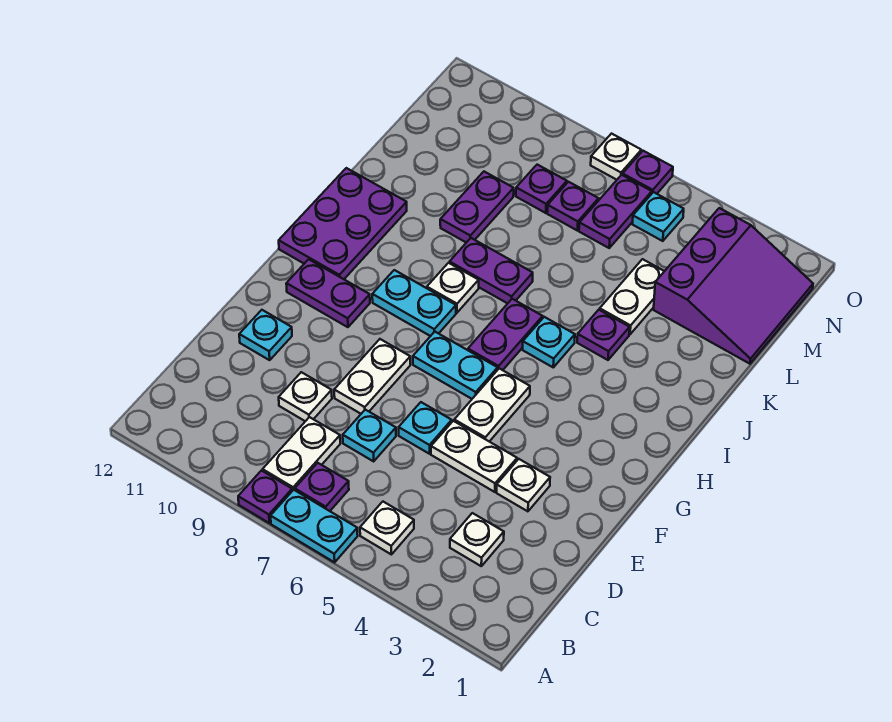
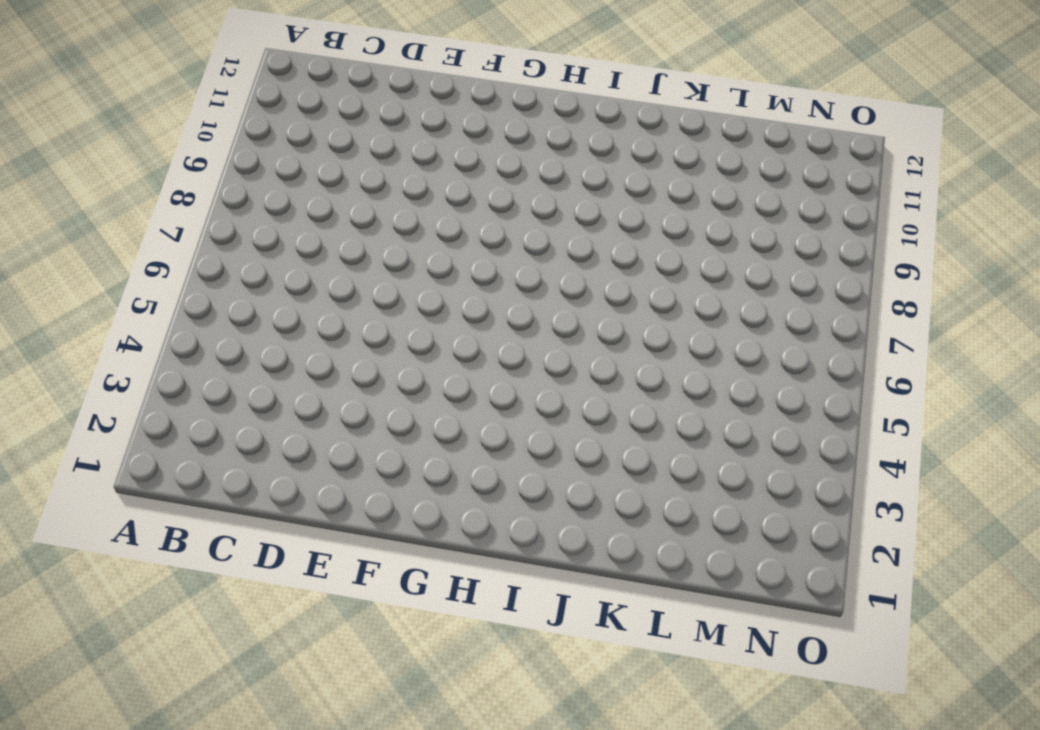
none -> cyan 1x2 plate [271,490,358,562]
none -> purple 1x1 plate [238,471,292,523]
none -> white 1x1 plate [360,502,414,555]
none -> purple 1x1 plate [295,463,349,511]

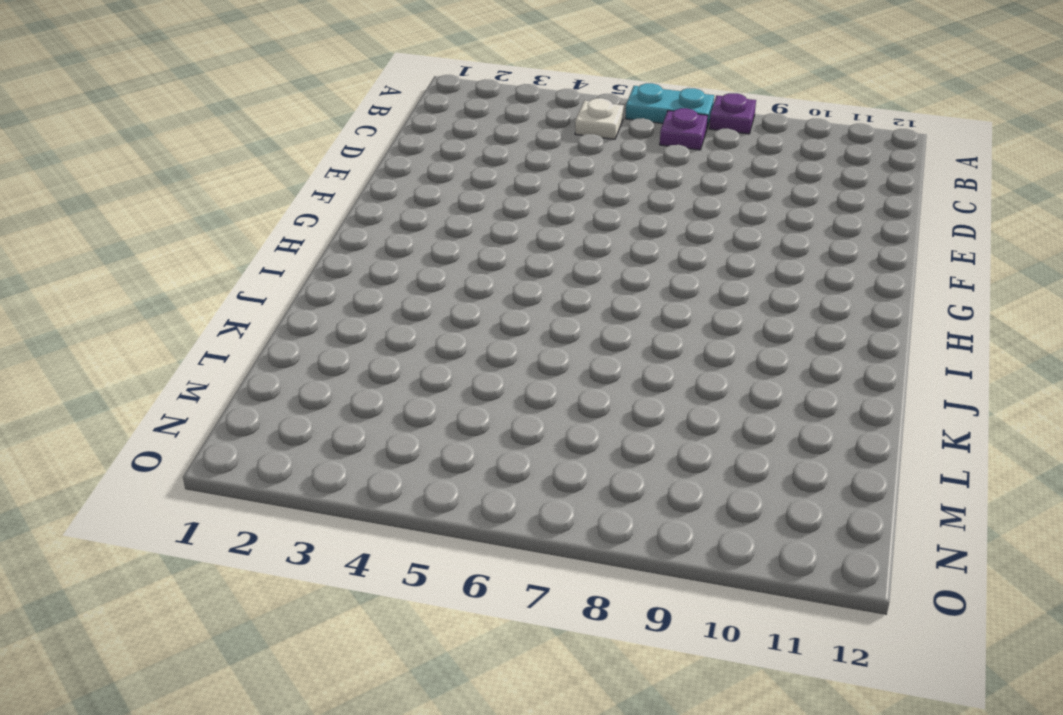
none -> white 1x2 plate [263,417,340,491]
none -> white 1x1 plate [450,513,504,566]
none -> cyan 1x1 plate [343,410,396,461]
none -> white 1x1 plate [279,372,332,421]

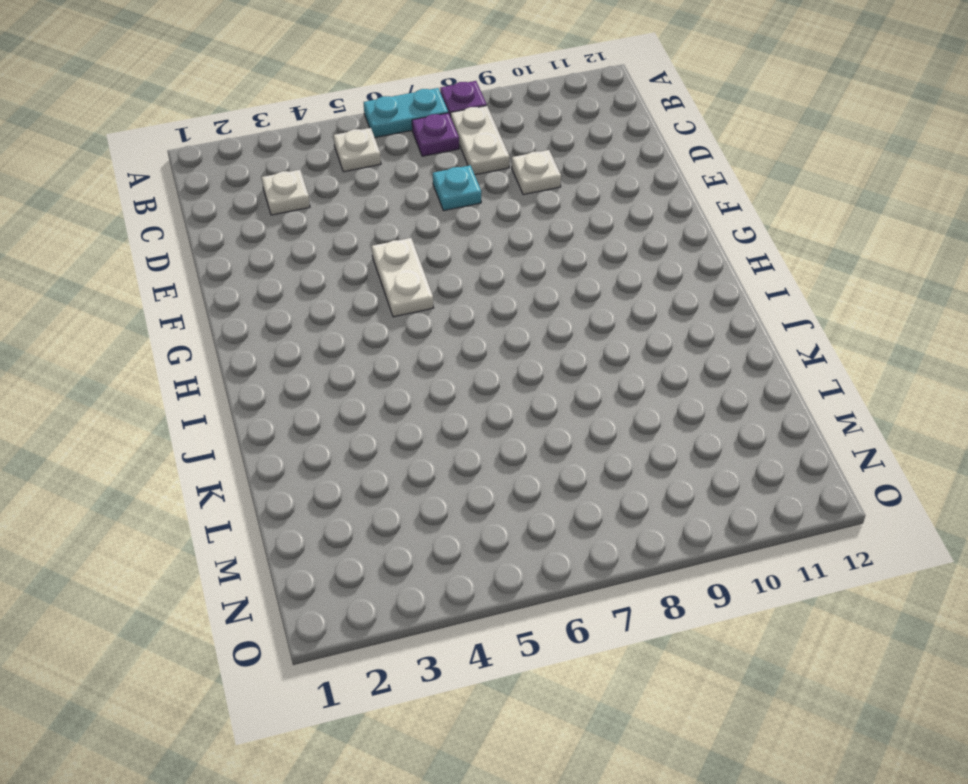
none -> white 1x1 plate [497,459,550,511]
none -> white 1x2 plate [431,421,517,492]
none -> cyan 1x1 plate [399,402,452,454]
none -> white 1x2 plate [334,339,410,414]

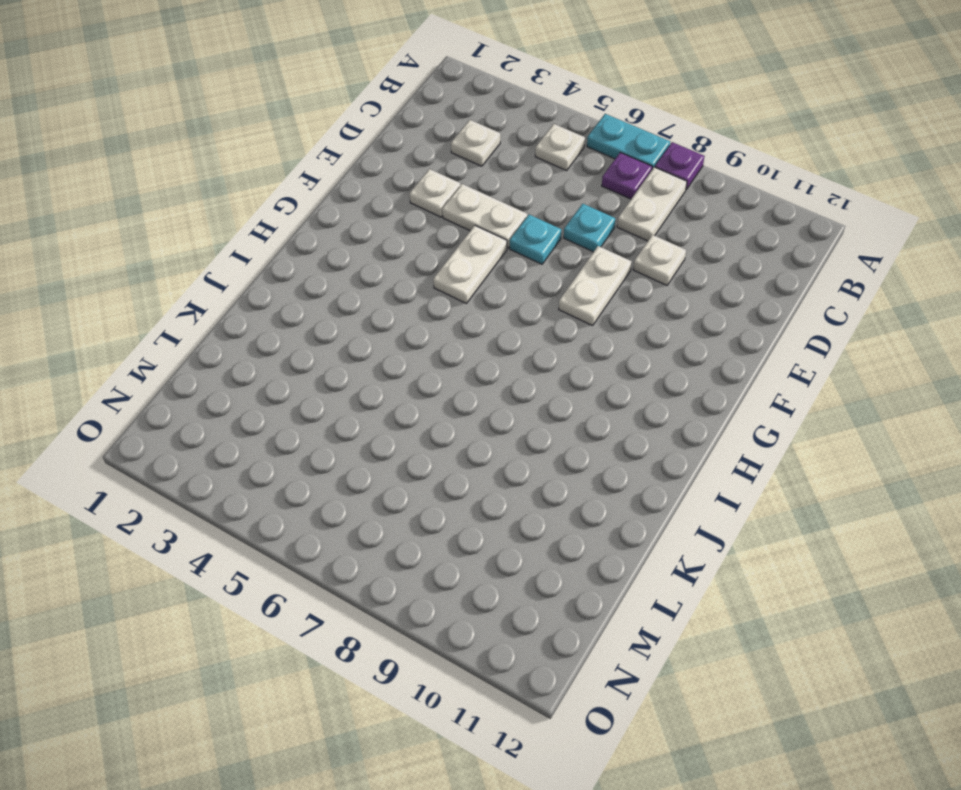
none -> cyan 1x1 plate [239,310,292,360]
none -> cyan 1x2 plate [413,332,498,399]
none -> purple 1x2 plate [286,259,370,327]
none -> purple 1x2 plate [468,299,543,370]

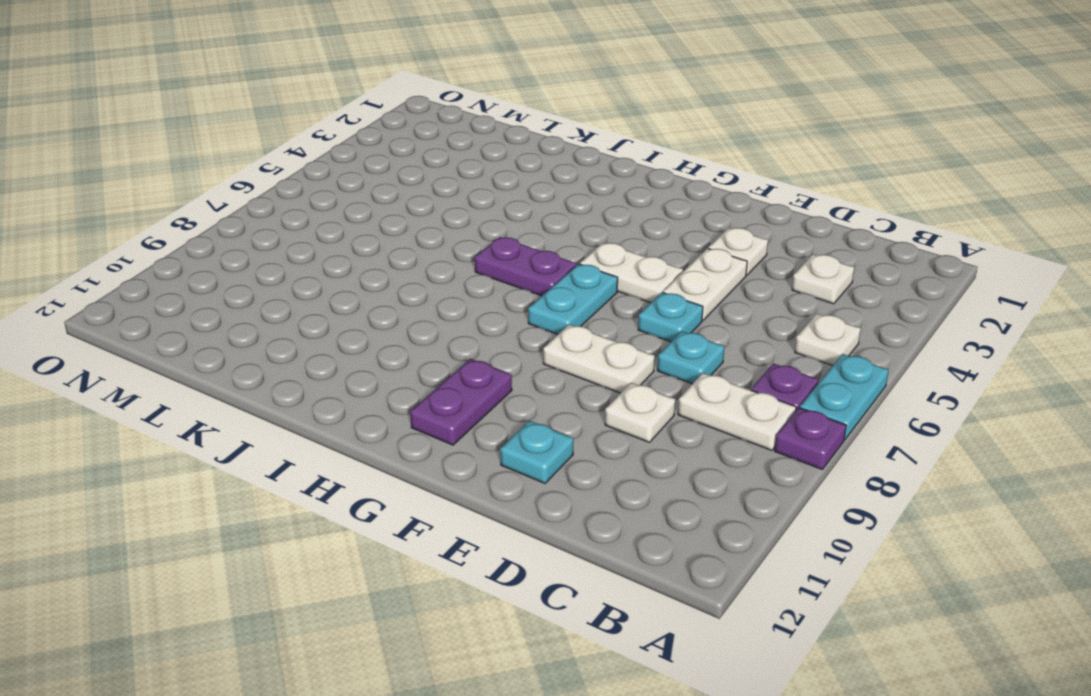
none -> cyan 1x2 plate [372,270,456,336]
none -> purple 2x3 plate [279,168,407,279]
none -> cyan 1x1 plate [523,317,575,367]
none -> white 1x1 plate [427,263,479,313]

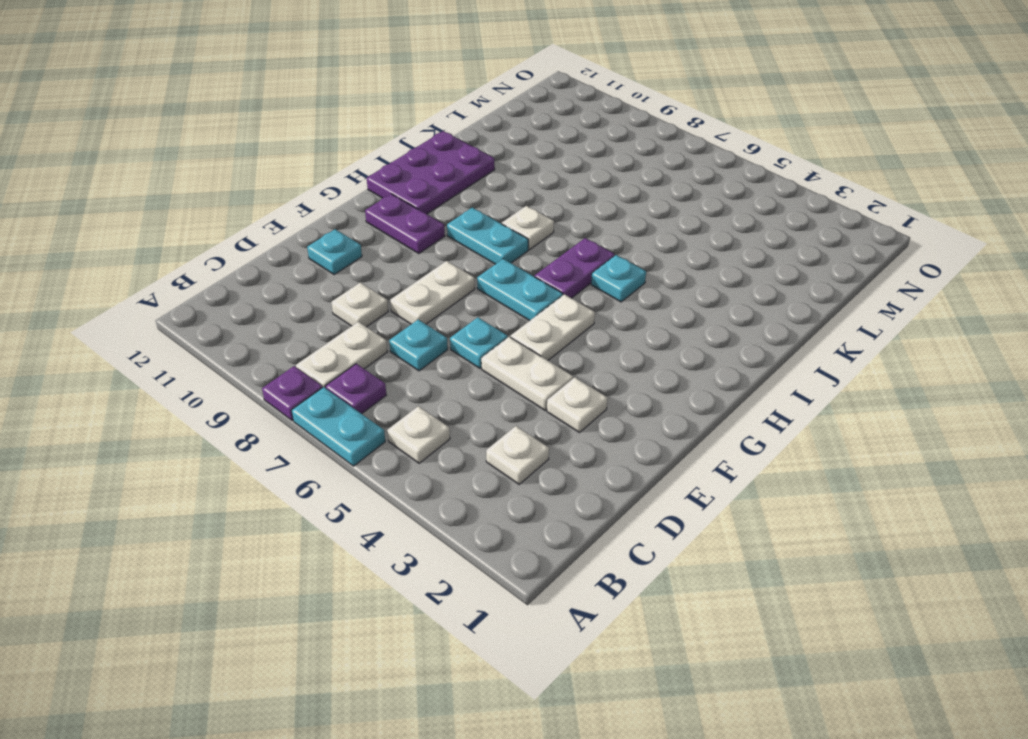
none -> purple 1x1 plate [577,310,630,360]
none -> purple 1x2 plate [450,238,533,303]
none -> white 1x2 plate [600,259,664,334]
none -> purple 1x2 plate [440,172,514,243]

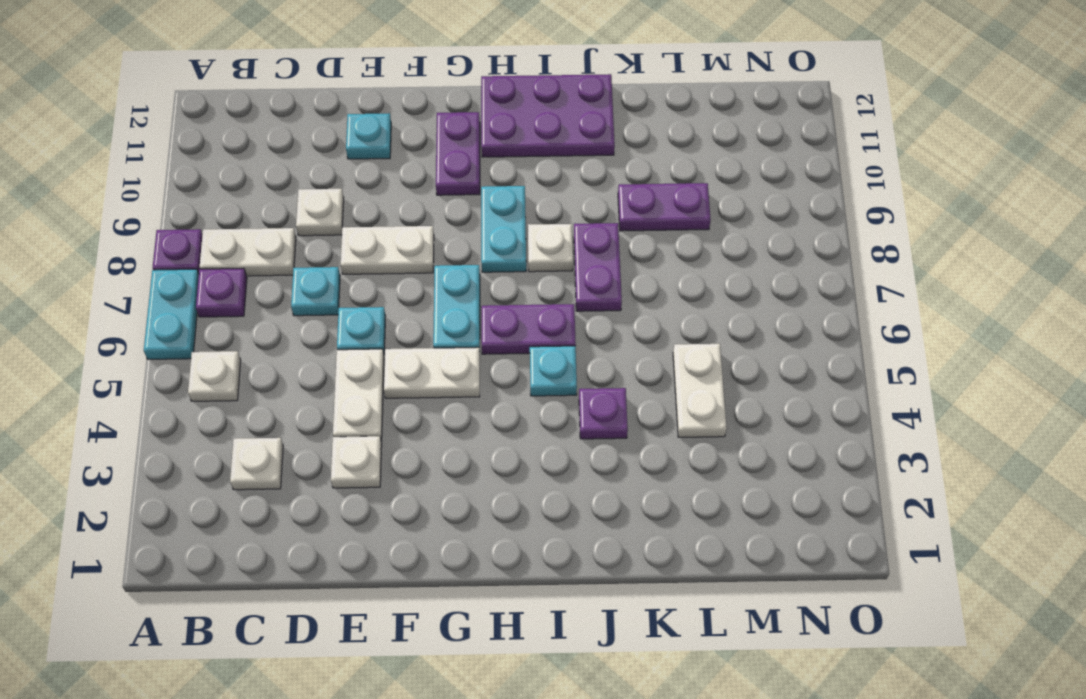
white 1x2 plate [673,344,727,437] -> white 1x2 plate turned to [600,259,664,334]
none -> purple 3x3 slope [654,208,813,364]
none -> purple 1x2 plate [579,175,652,248]
none -> purple 1x1 plate [547,182,599,231]
none -> purple 1x1 plate [516,165,567,213]

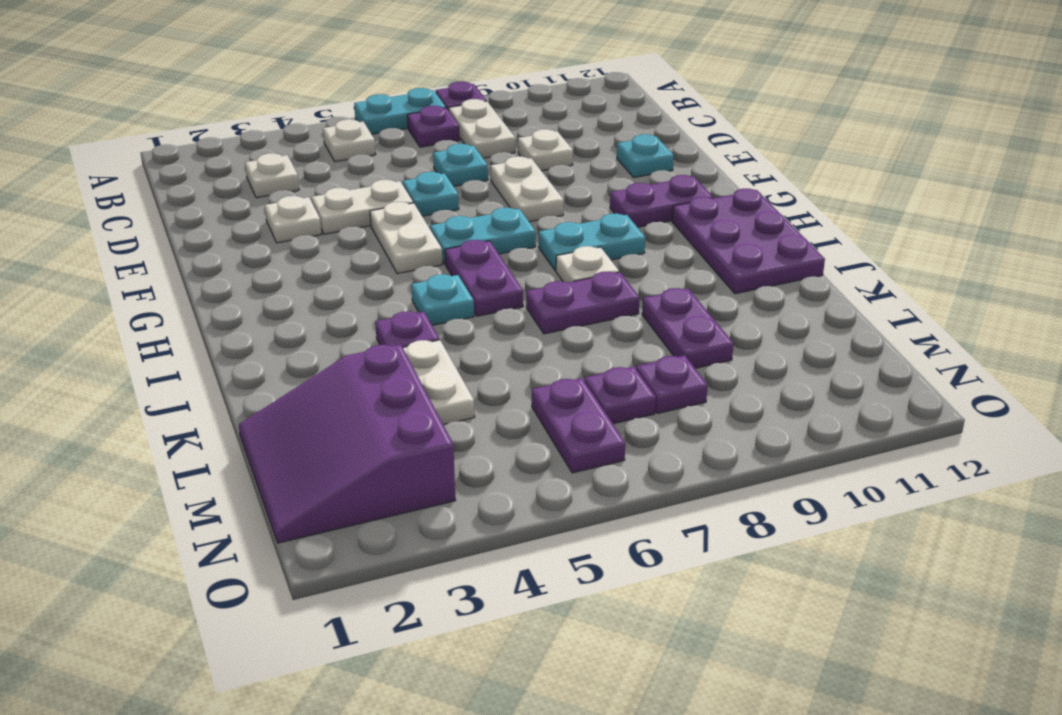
none -> cyan 1x1 plate [632,192,684,241]
none -> purple 1x1 plate [623,151,673,194]
none -> white 1x1 plate [591,134,641,180]

